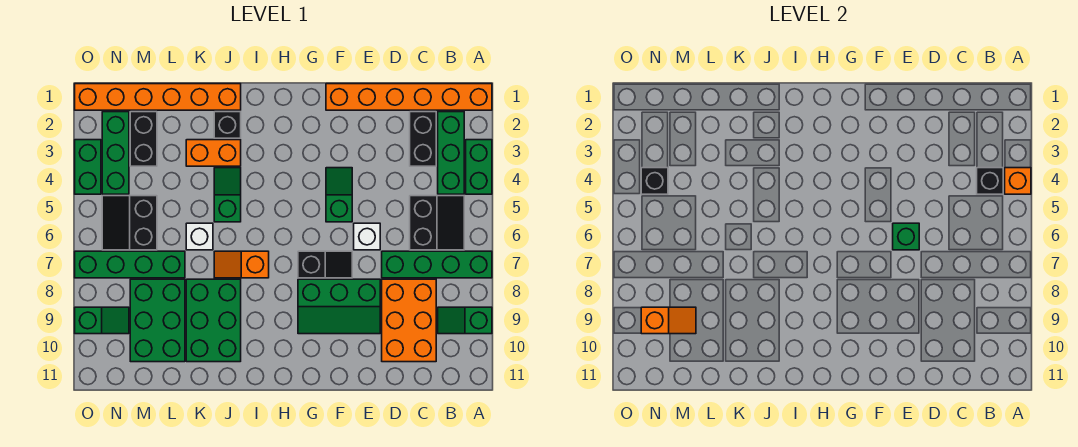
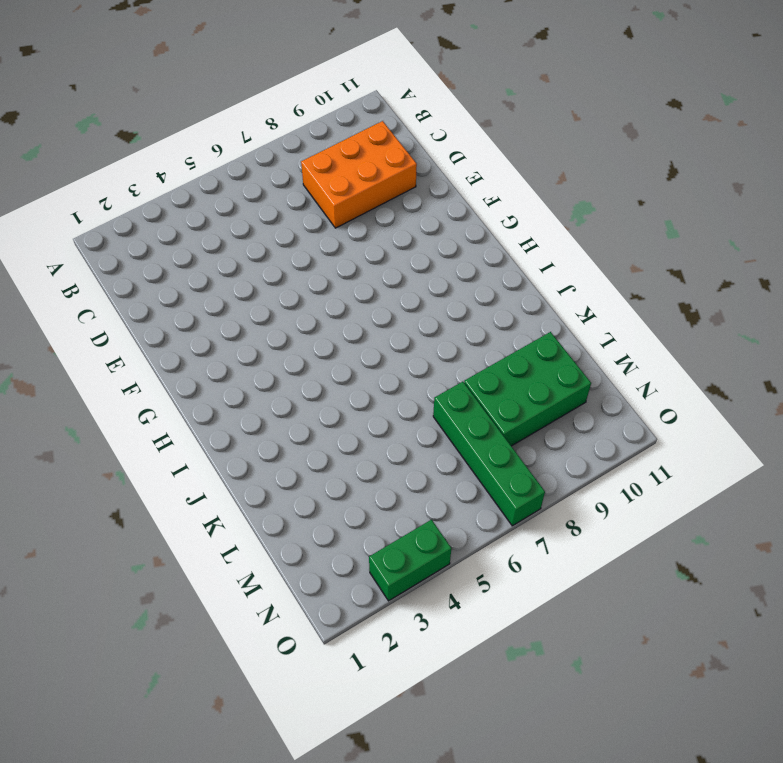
none -> orange 1x6 brick [326,84,492,110]
none -> green 1x2 brick [466,140,492,194]
none -> green 1x4 brick [382,251,492,278]
none -> green 1x2 slope [438,307,492,334]

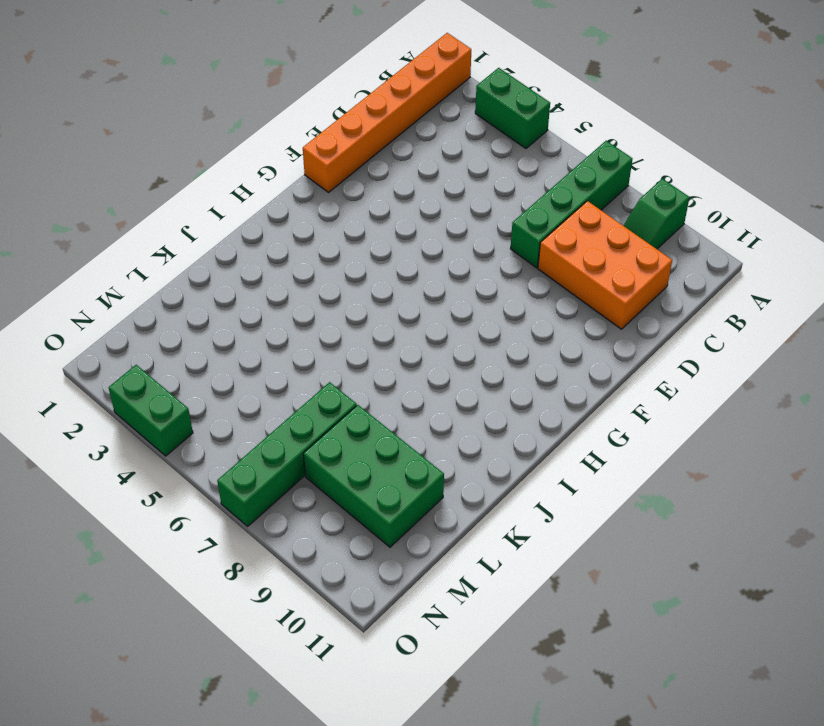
none -> green 1x3 brick [438,112,464,194]
none -> black 2x2 slope [410,196,464,250]
none -> black 1x2 brick [410,112,436,166]
none -> white 1x1 brick [354,223,380,250]

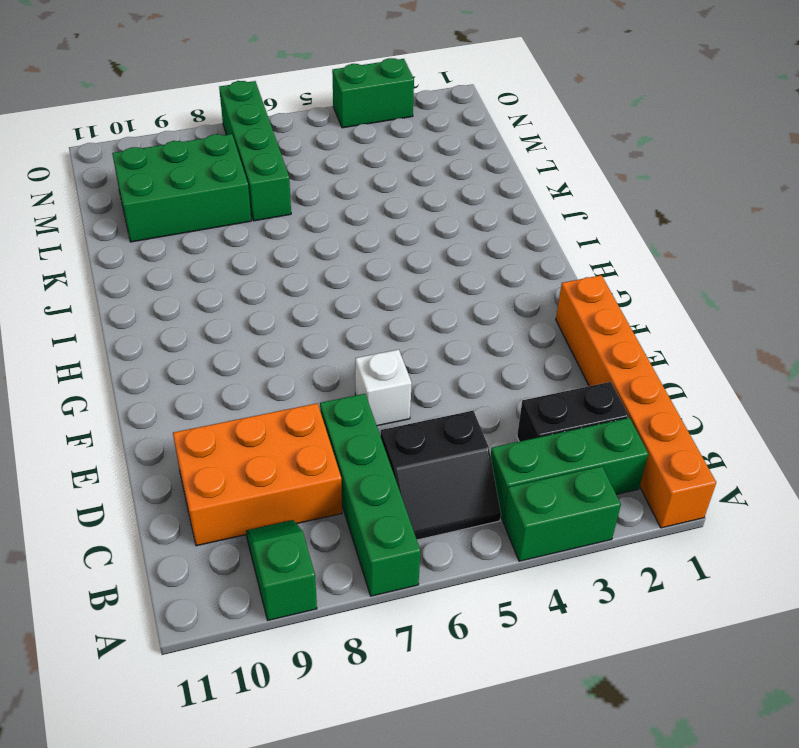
none -> green 2x3 slope [298,279,380,334]
none -> green 1x2 slope [326,168,352,222]
none -> black 1x2 slope [298,251,352,278]
none -> orange 1x2 slope [214,251,269,278]

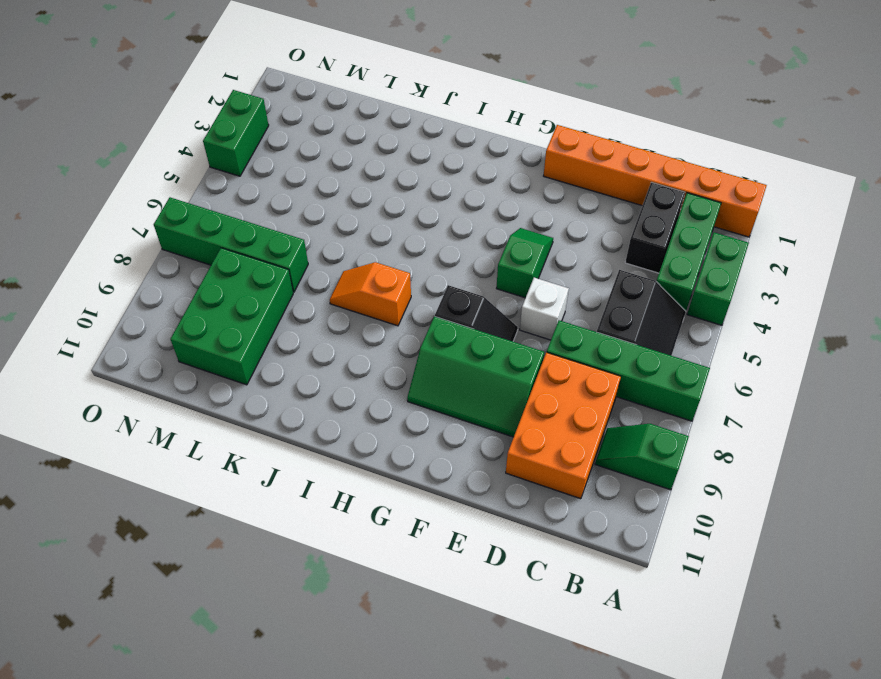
none -> orange 1x6 brick [75,84,241,110]
none -> black 1x1 brick [214,112,241,138]
none -> orange 1x2 brick [186,140,241,166]
none -> green 1x2 slope [214,168,241,222]

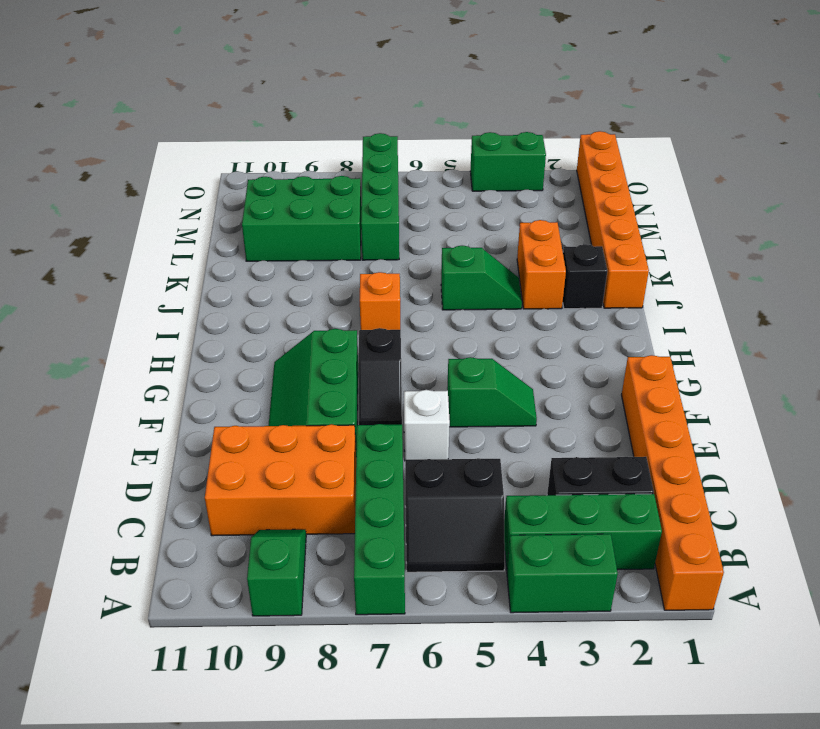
none -> green 2x3 brick [186,279,241,362]
none -> white 1x1 brick [186,223,213,250]
none -> black 1x2 brick [130,112,157,166]
none -> black 2x2 slope [102,196,157,250]

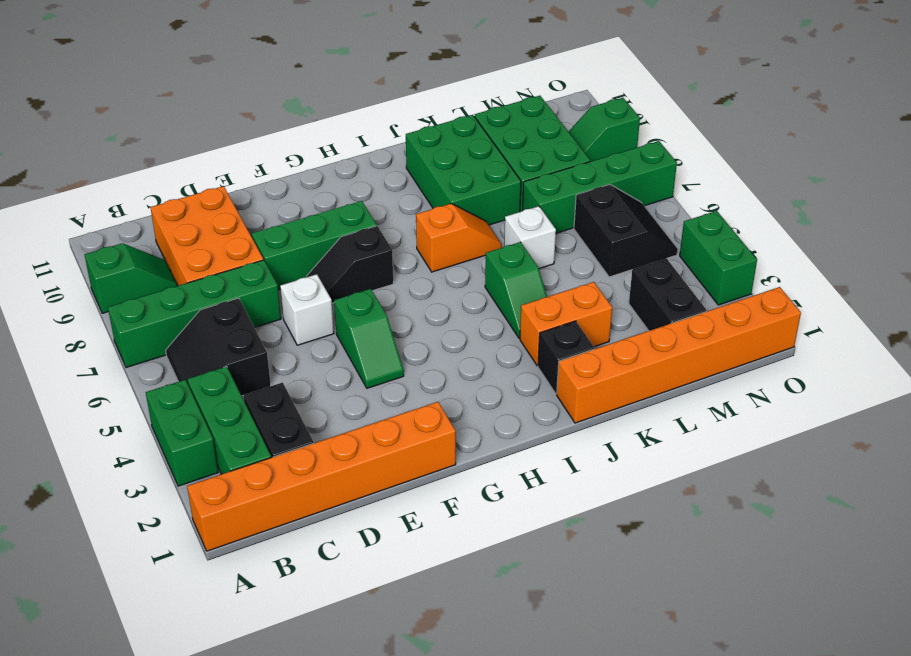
none -> green 1x3 brick [102,112,129,194]
none -> orange 1x1 brick [1005,168,1031,194]
none -> black 1x1 brick [977,168,1003,194]
none -> green 1x1 brick [893,223,919,250]

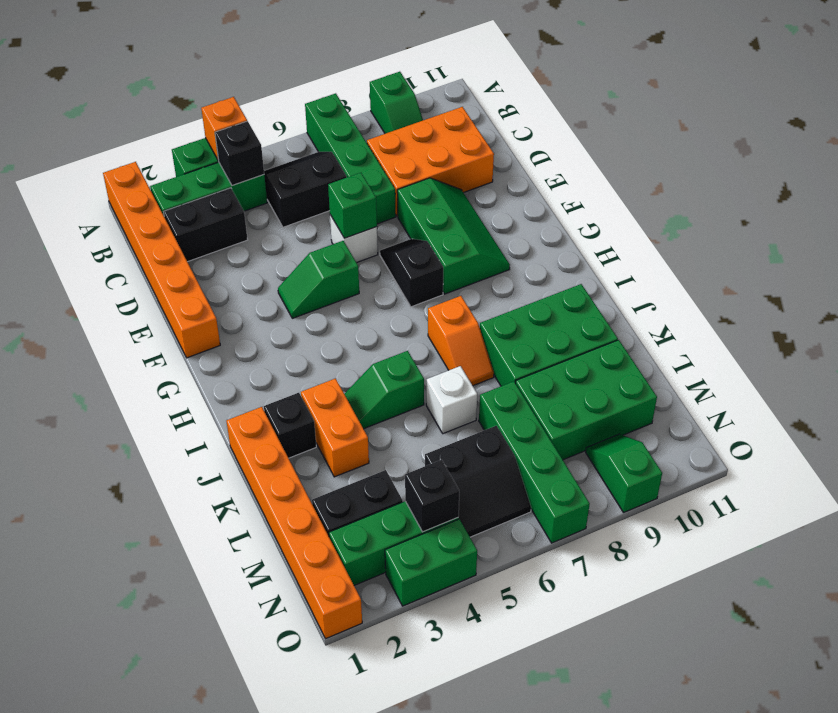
none -> orange 1x2 slope [641,307,696,334]

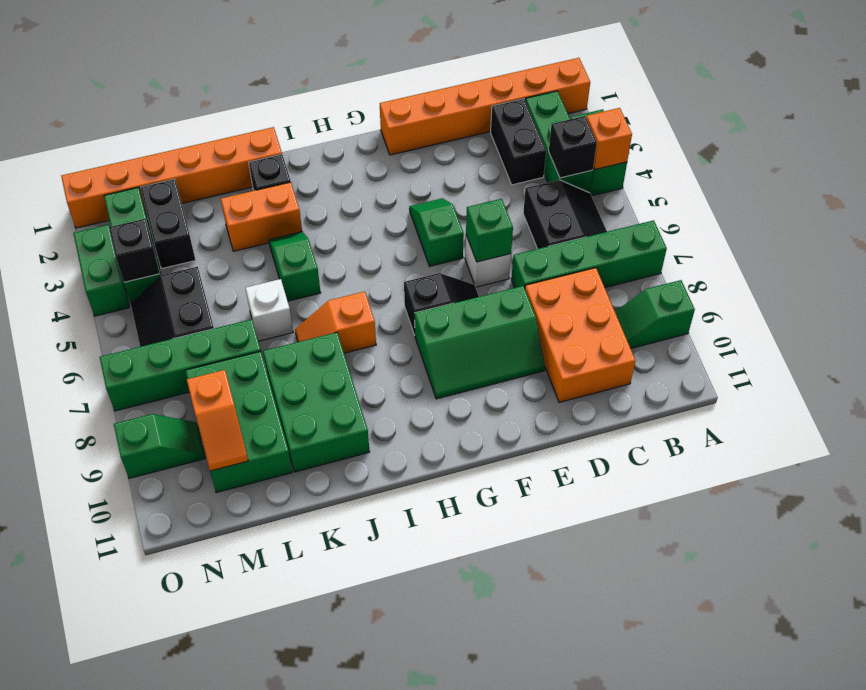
orange 1x2 slope [187,370,248,471] -> orange 1x2 slope turned to [641,307,696,334]

